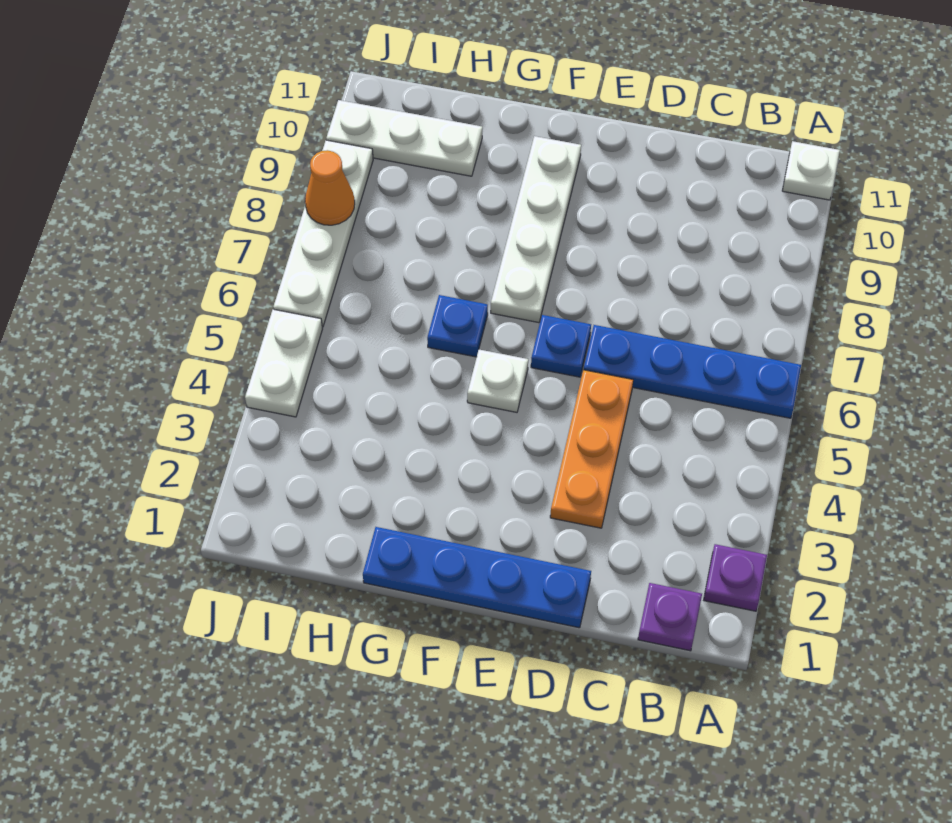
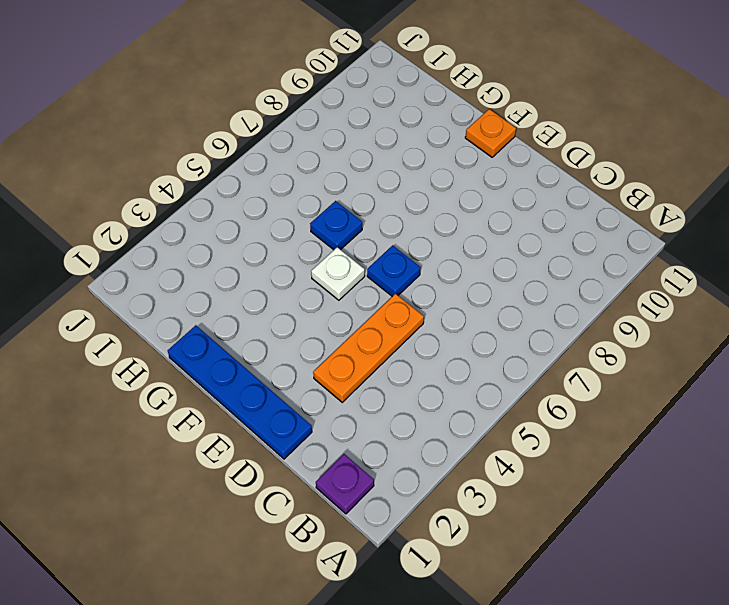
orange 1x1 plate [465,109,516,157] -> none
none -> purple 1x1 plate [704,544,767,611]
none -> blue 1x4 plate [584,325,801,418]
none -> white 1x1 plate [782,141,840,200]

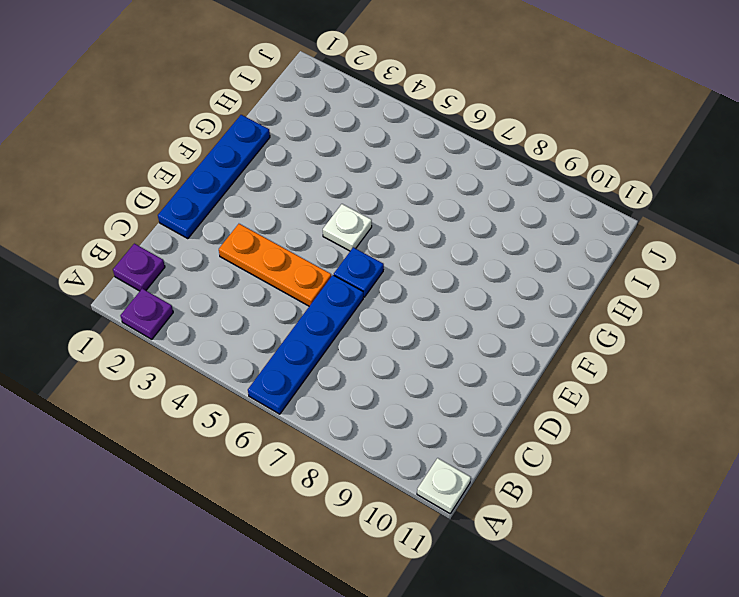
none -> white 1x4 plate [491,136,581,323]
none -> blue 1x1 plate [427,295,488,357]
none -> white 1x3 plate [326,100,482,176]

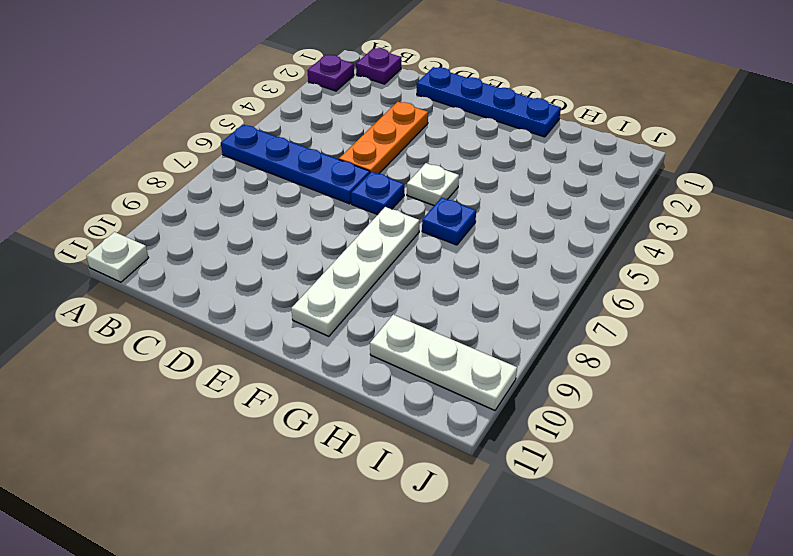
none -> white 1x2 plate [245,309,322,417]
none -> white 1x4 plate [273,140,373,327]
none -> orange 1x1 cone [305,150,355,225]

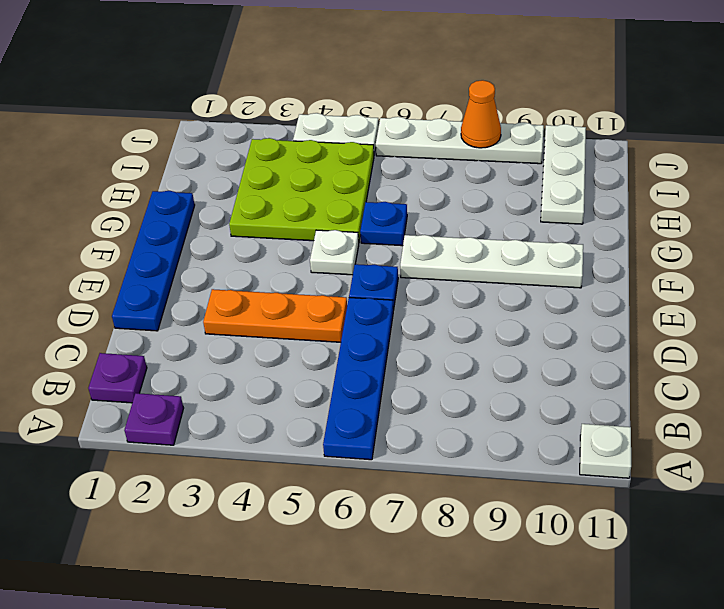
lime 3x3 plate [229,138,374,241] -> none

